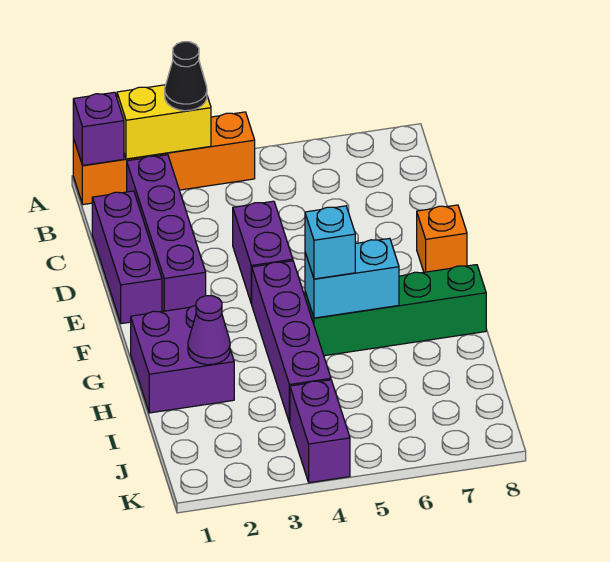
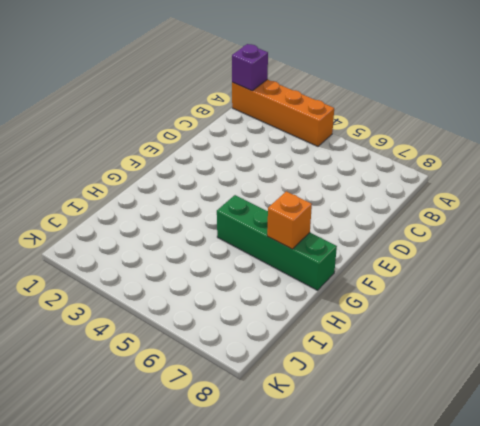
orange 1x1 brick [267,191,312,249] -> orange 1x1 brick moved to [417,205,467,272]
none -> purple 1x4 brick [127,155,206,311]
none -> purple 1x3 brick [92,191,162,324]
none -> purple 1x2 brick [233,201,293,304]

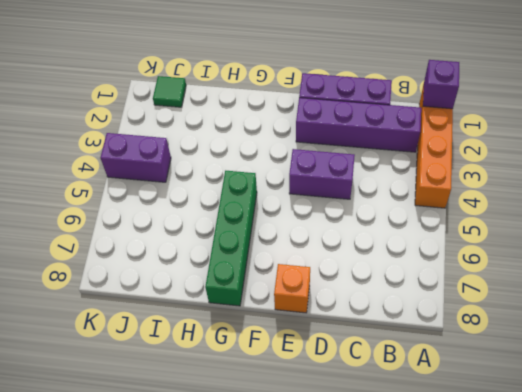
green 1x1 tile [153,76,186,107] -> none
none -> purple 1x4 brick [252,261,331,423]
none -> purple 2x2 brick [131,305,234,413]
none -> yellow 1x2 brick [117,85,211,159]

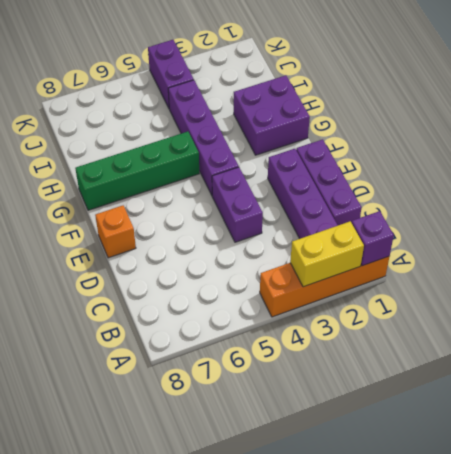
none -> cyan 1x2 brick [305,238,399,318]
none -> purple 1x1 cone [188,296,230,365]
none -> black 1x1 cone [165,42,207,111]

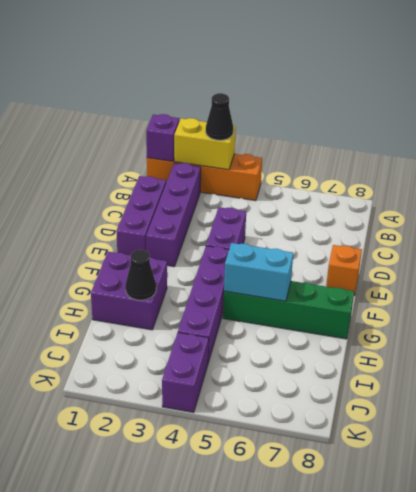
black 1x1 cone [125,250,156,300] -> purple 1x1 cone [188,296,230,365]
none -> cyan 1x1 brick [305,206,355,279]

